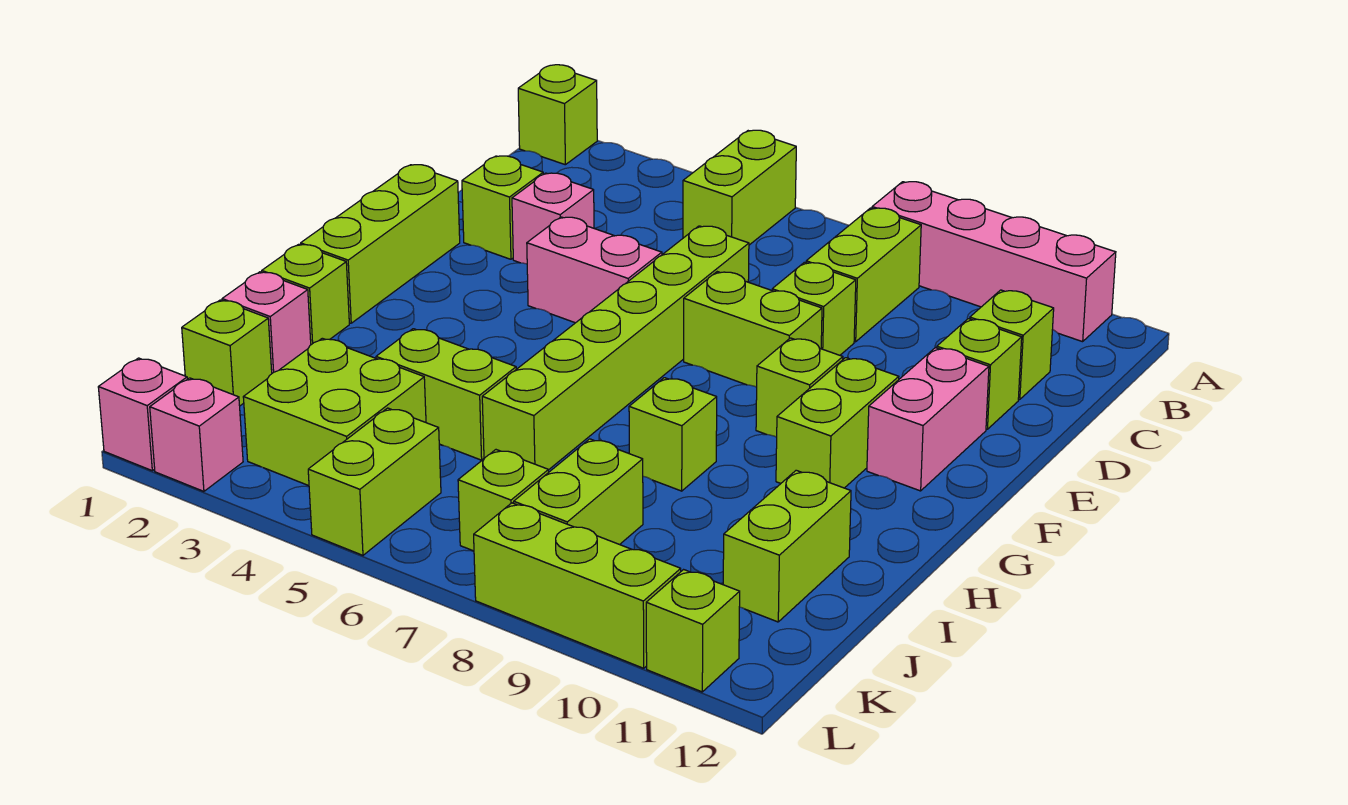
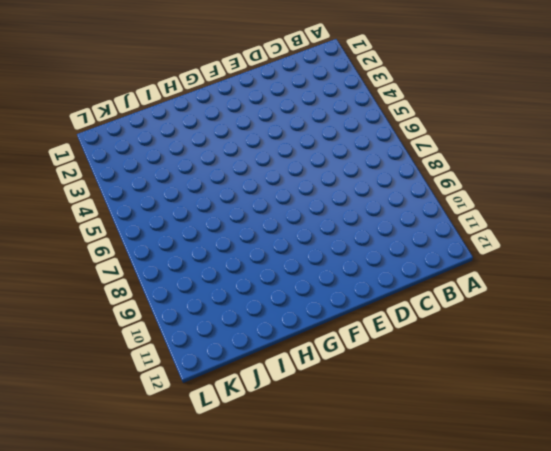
none -> lime 1x1 brick [518,65,597,165]
none -> lime 1x2 brick [683,130,796,245]
none -> pink 1x4 brick [872,182,1116,342]
none -> lime 1x2 brick [806,208,921,342]

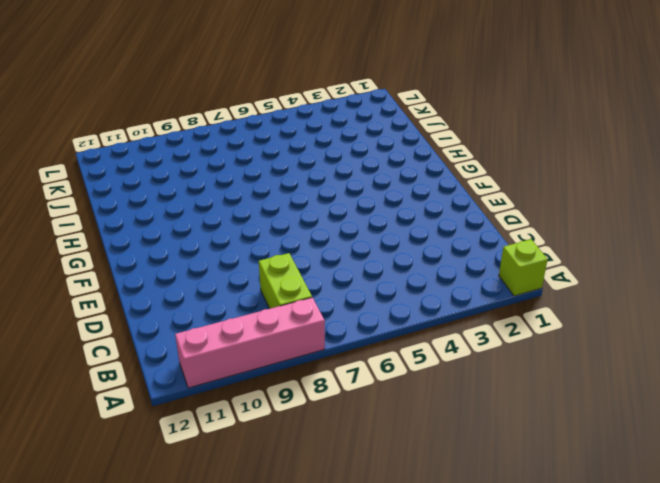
none -> lime 1x2 brick [683,130,796,245]
none -> lime 1x1 brick [970,290,1054,400]
none -> lime 1x1 brick [462,156,543,259]
none -> pink 1x1 brick [512,173,594,264]

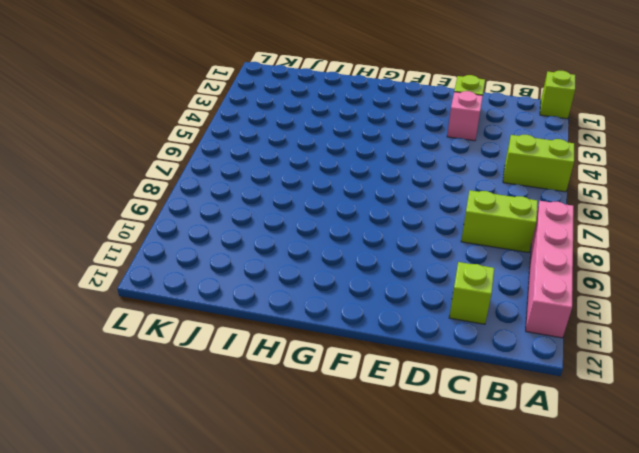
none -> lime 1x6 brick [482,226,749,470]
none -> lime 1x1 brick [772,262,856,355]
none -> lime 1x1 brick [937,319,1022,429]
none -> lime 1x3 brick [301,165,460,323]

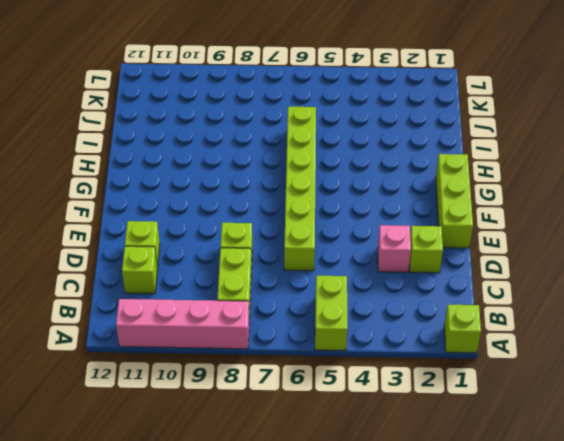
none -> pink 1x2 brick [527,217,662,323]
none -> lime 1x2 brick [684,272,822,387]
none -> pink 1x2 brick [867,348,989,491]
none -> lime 1x1 brick [756,338,843,437]

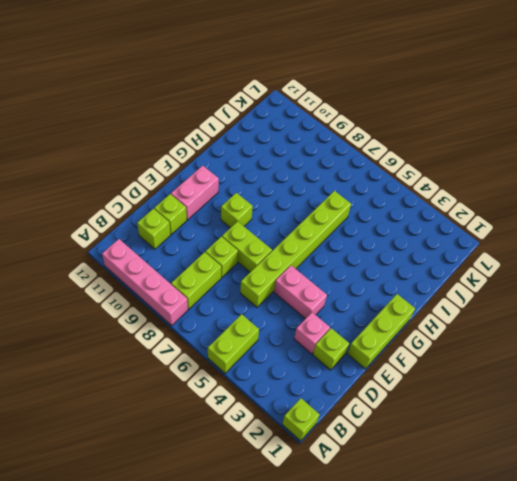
none -> lime 1x2 brick [776,358,899,488]
none -> lime 1x1 brick [262,244,349,345]
none -> lime 1x1 brick [629,378,717,491]
none -> pink 1x1 brick [222,272,311,373]

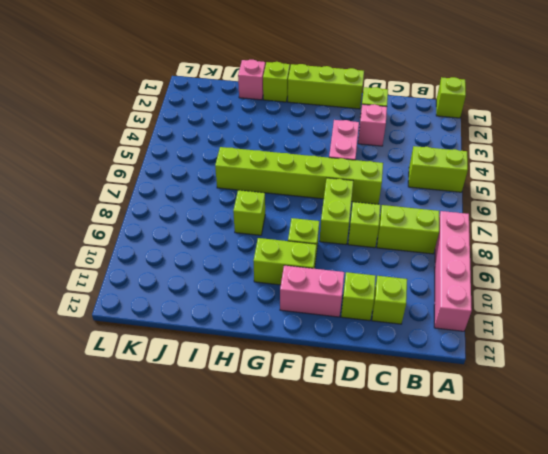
none -> lime 1x2 brick [376,329,516,460]
none -> lime 1x2 brick [723,470,851,622]
none -> lime 1x1 brick [182,300,272,406]
none -> lime 2x2 brick [243,338,426,486]

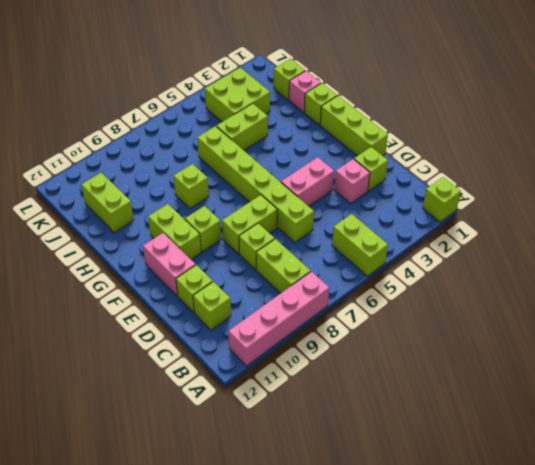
none -> lime 1x2 brick [514,439,643,545]
none -> lime 1x2 brick [308,408,441,555]
none -> lime 1x1 brick [458,450,549,551]
none -> pink 1x1 brick [98,358,187,471]

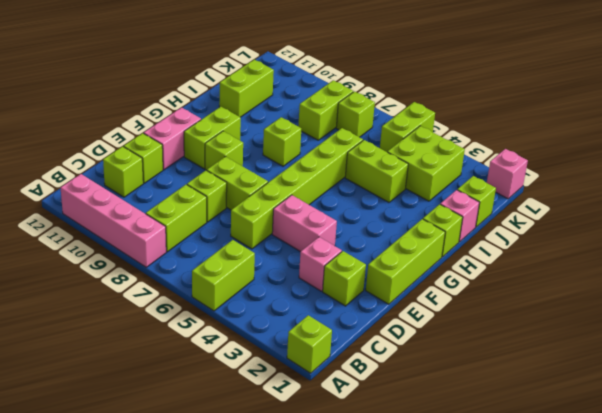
none -> pink 1x1 brick [150,378,243,491]
none -> lime 1x3 brick [474,503,681,668]
none -> lime 1x1 brick [646,570,740,692]

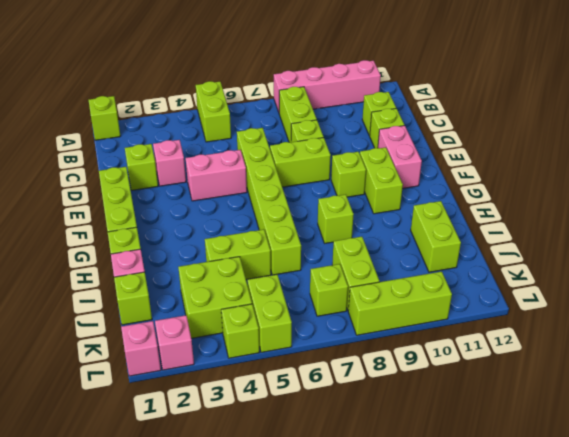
lime 1x1 brick [221,304,259,358] -> lime 1x1 brick moved to [646,570,740,692]

